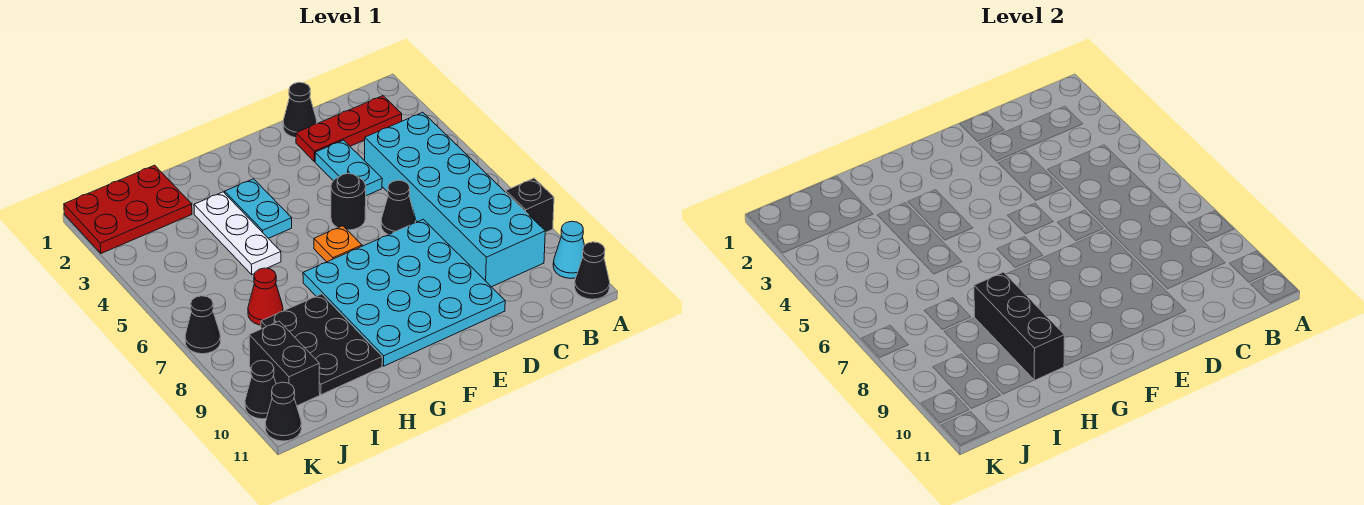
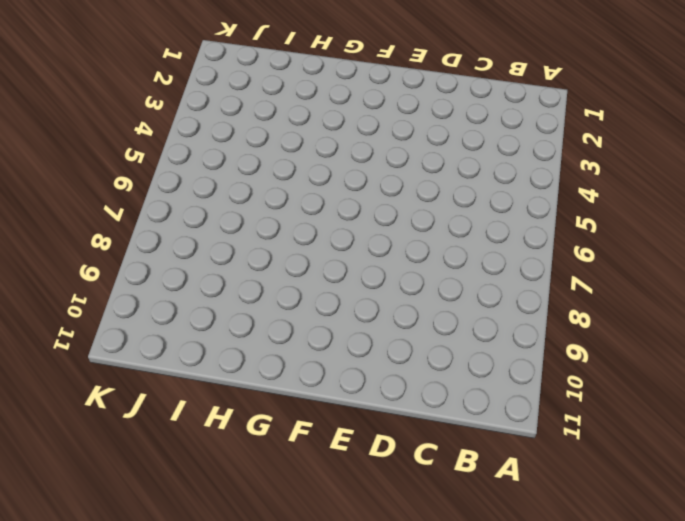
none -> black 1x1 brick [506,178,554,233]
none -> cyan 1x1 cone [553,221,584,279]
none -> black 1x1 cone [575,242,610,299]

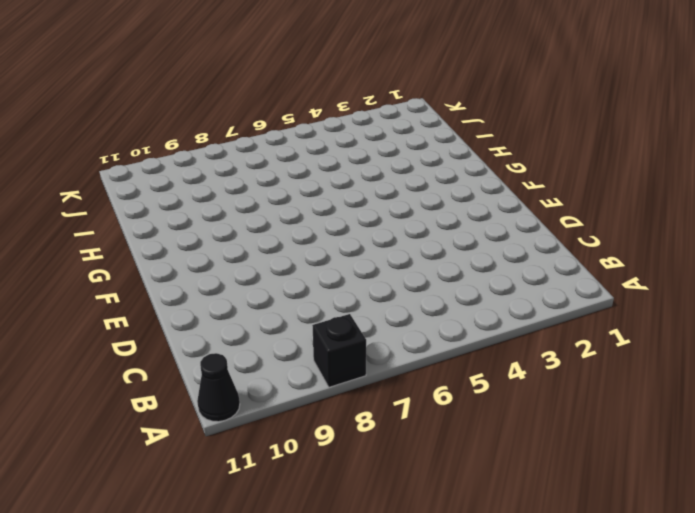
none -> cyan 1x1 cone [553,221,584,279]
none -> red 1x3 plate [296,96,402,162]
none -> cyan 2x6 brick [365,112,545,287]

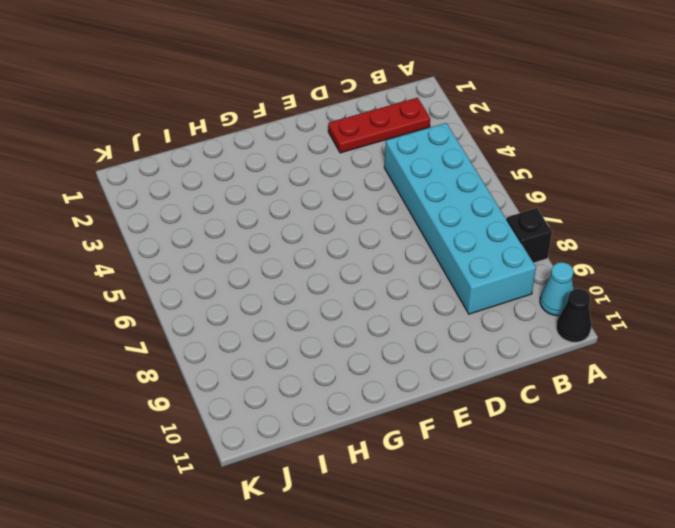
none -> black 1x1 cone [283,82,317,138]
none -> cyan 1x2 plate [315,140,382,196]
none -> black 1x1 cone [381,180,416,235]

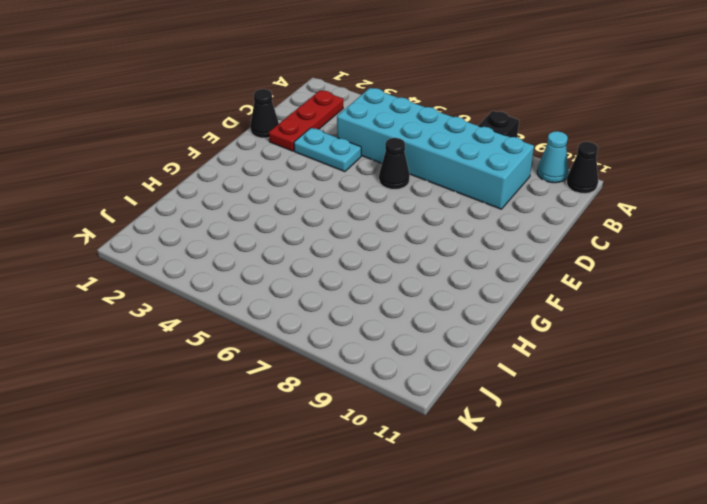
none -> cyan 4x4 plate [303,219,505,366]
none -> black 1x1 round brick [331,173,366,230]
none -> orange 1x1 plate [314,226,362,262]

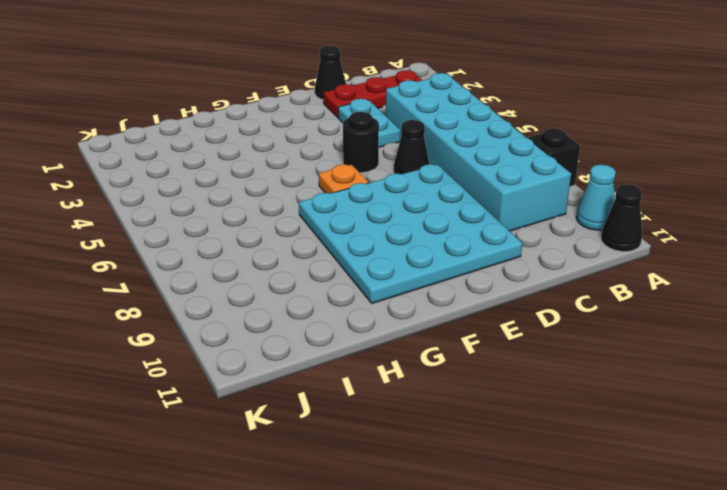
none -> cyan 1x2 plate [225,179,292,238]
none -> white 1x3 plate [194,192,281,274]
none -> black 2x3 plate [261,294,382,395]

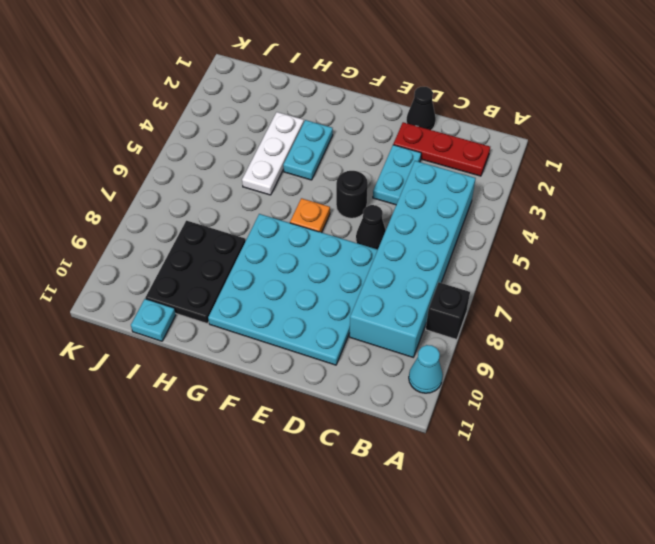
cyan 1x1 plate [131,299,176,341] -> none
none -> black 1x1 cone [575,242,610,299]
none -> red 2x3 plate [64,165,192,253]
none -> red 1x1 cone [248,268,283,325]

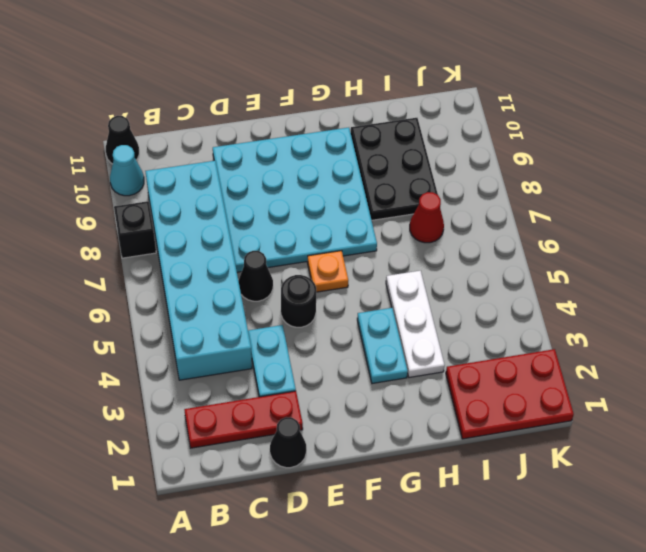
none -> black 1x2 brick [249,321,320,406]
none -> black 1x1 cone [185,296,221,354]
none -> black 1x1 cone [245,360,276,419]

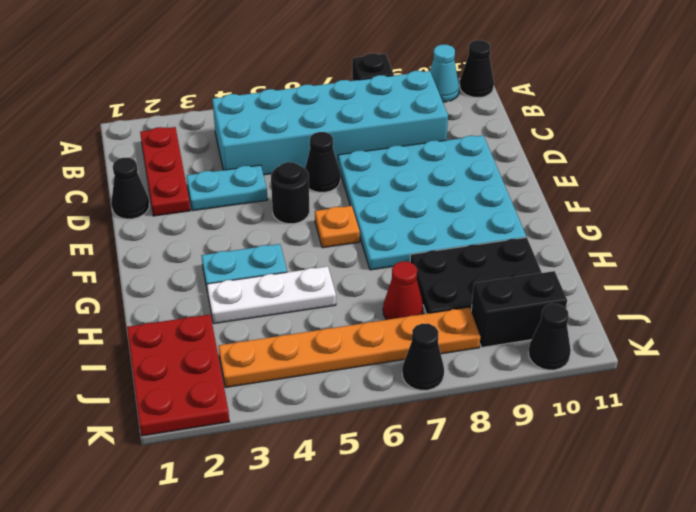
orange 1x6 plate [219,307,480,387] -> none
none -> black 1x1 cone [265,382,302,441]
none -> black 1x3 brick [974,272,1064,380]

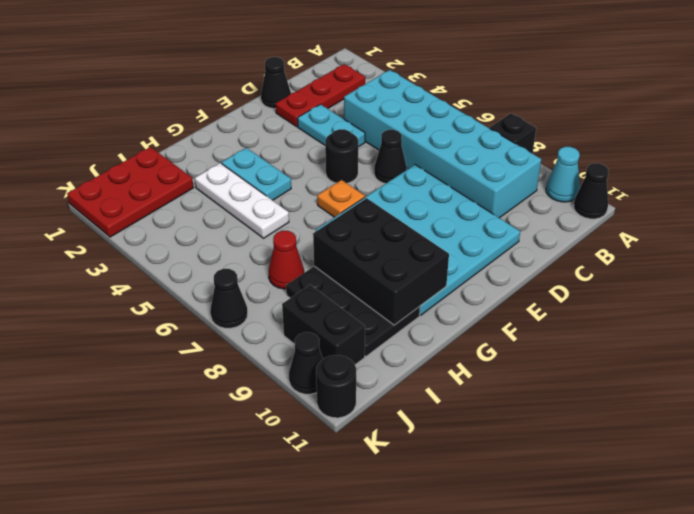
black 2x3 brick [313,198,449,325] -> black 1x3 brick [974,272,1064,380]
black 1x1 round brick [316,355,356,418] -> black 1x1 cone [265,382,302,441]

